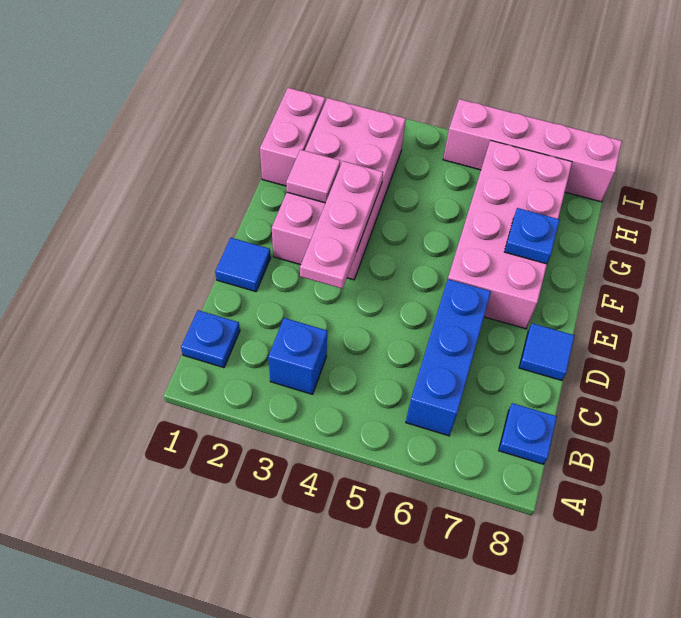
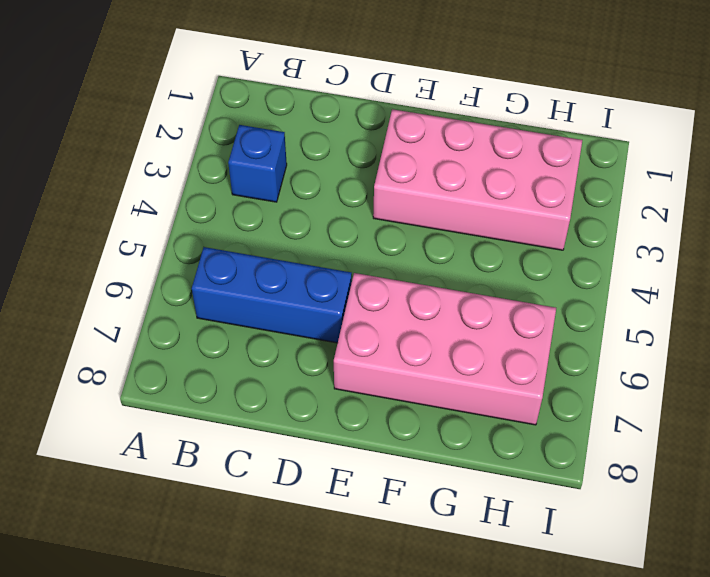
none -> blue 1x1 plate [181,310,240,368]
none -> blue 1x1 plate [499,403,557,464]
none -> blue 1x1 tile [215,238,271,292]

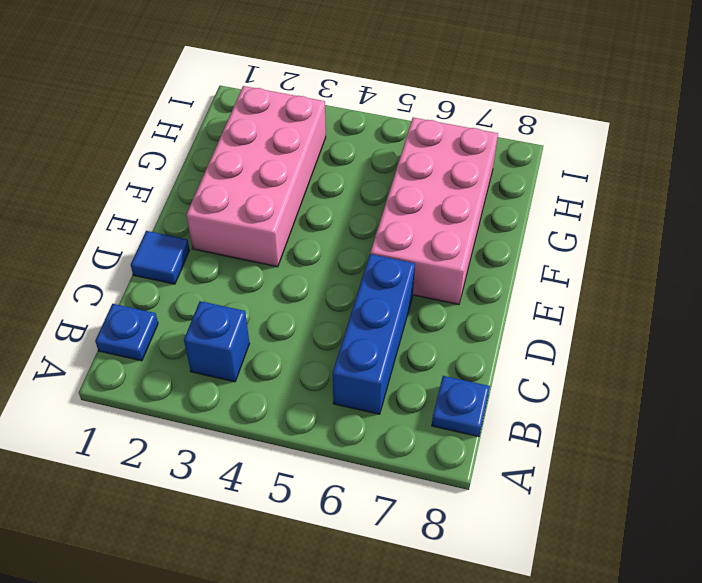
none -> blue 1x1 tile [519,323,575,381]
none -> pink 1x2 brick [260,88,325,186]
none -> pink 1x4 brick [443,99,622,202]

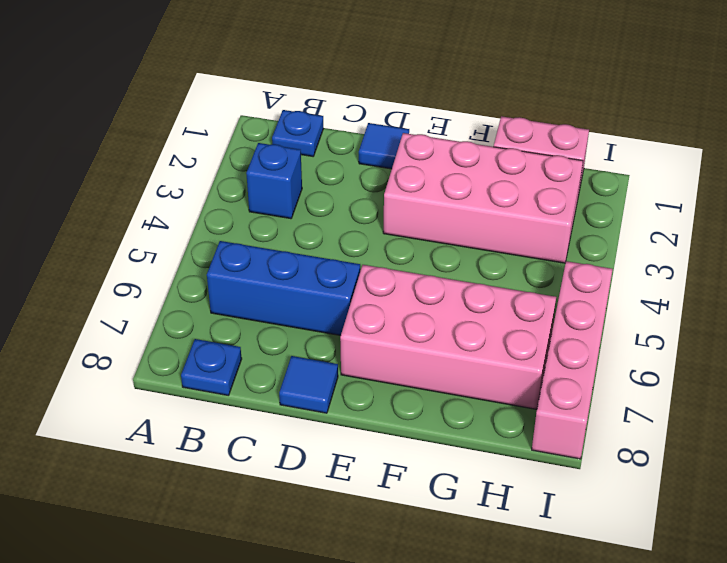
none -> pink 1x3 plate [300,161,383,289]
none -> pink 1x1 tile [286,150,340,203]
none -> blue 1x1 plate [504,208,560,264]

